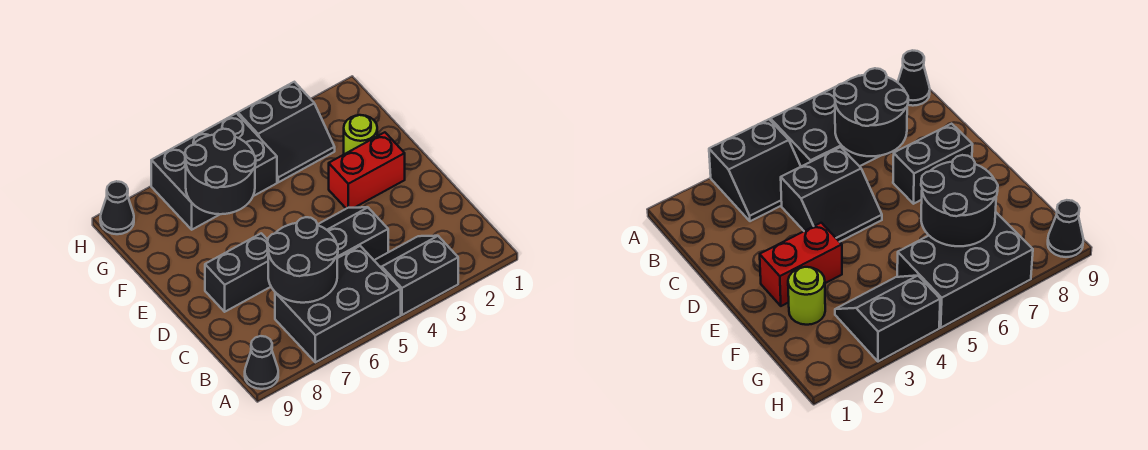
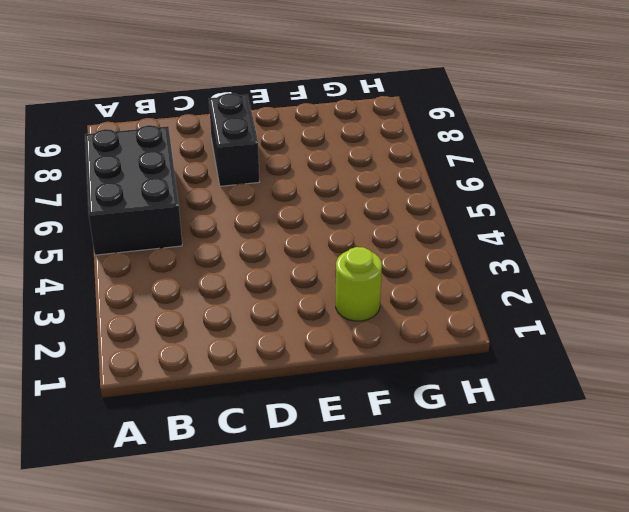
none -> black 2x2 slope [374,236,458,315]
none -> black 1x1 cone [245,336,278,389]
none -> black 2x2 slope [318,207,388,260]

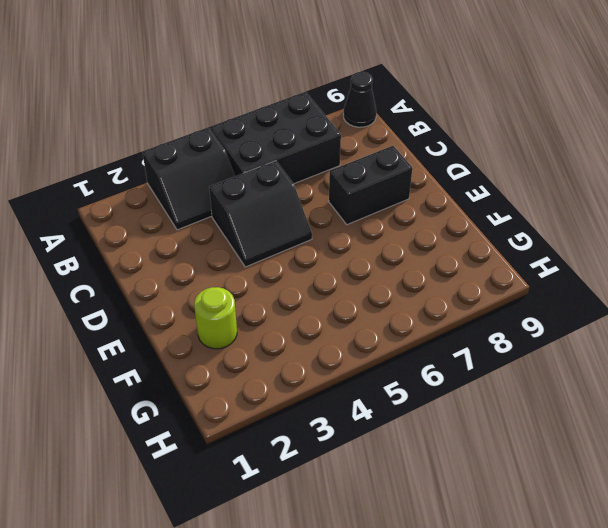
none -> red 1x2 brick [329,132,405,209]
none -> black 2x2 slope [238,82,335,182]
none -> black 2x3 brick [151,113,277,230]

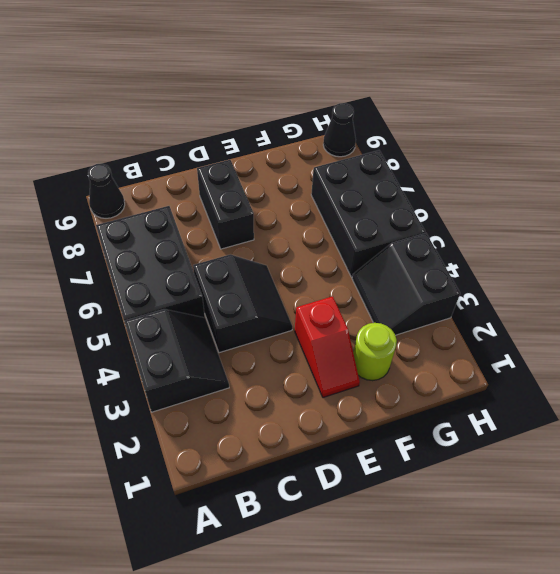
red 1x2 slope [295,296,360,398] -> red 1x2 brick [329,132,405,209]
none -> black 2x2 round brick [267,217,338,303]
none -> black 2x2 round brick [185,129,256,214]

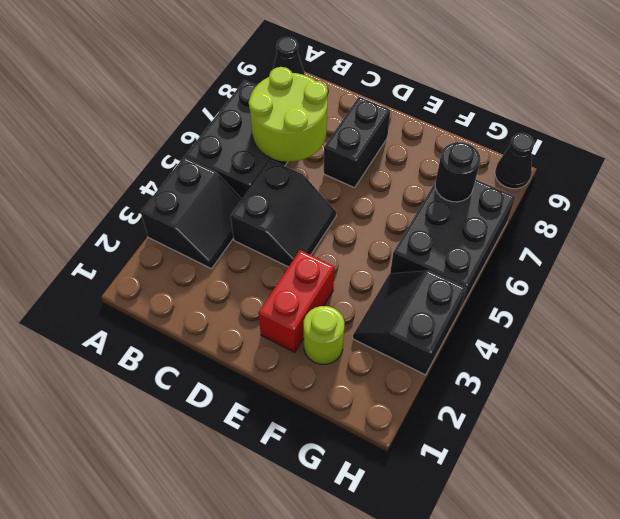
lime 2x2 round brick [249,67,328,162] -> black 2x2 round brick [267,217,338,303]
black 1x1 round brick [435,142,480,202] -> black 2x2 round brick [185,129,256,214]

